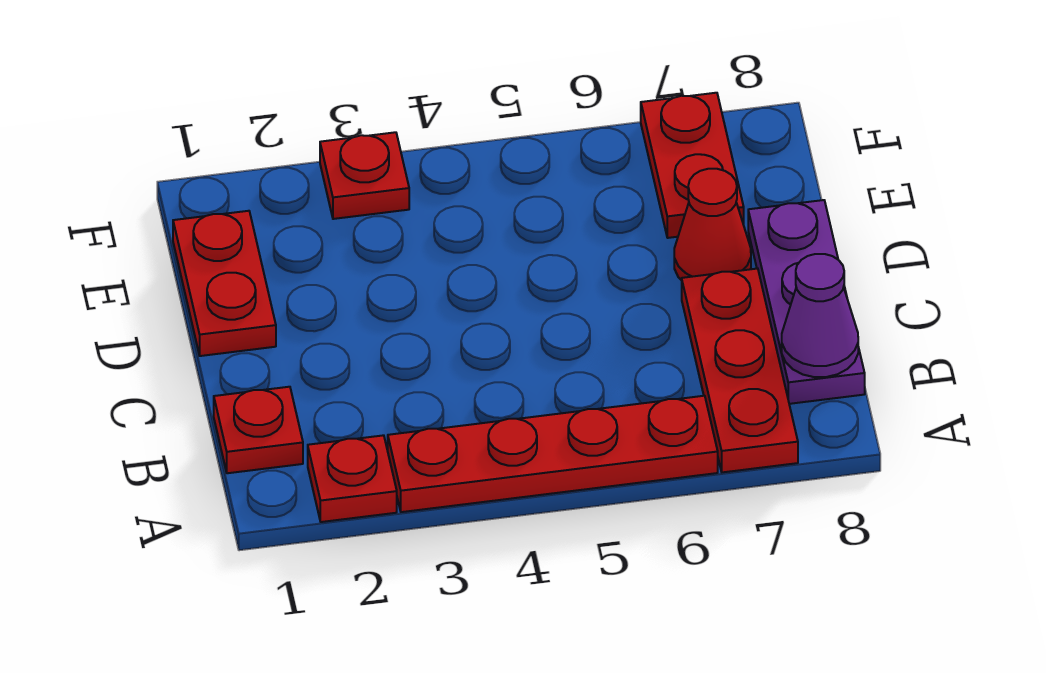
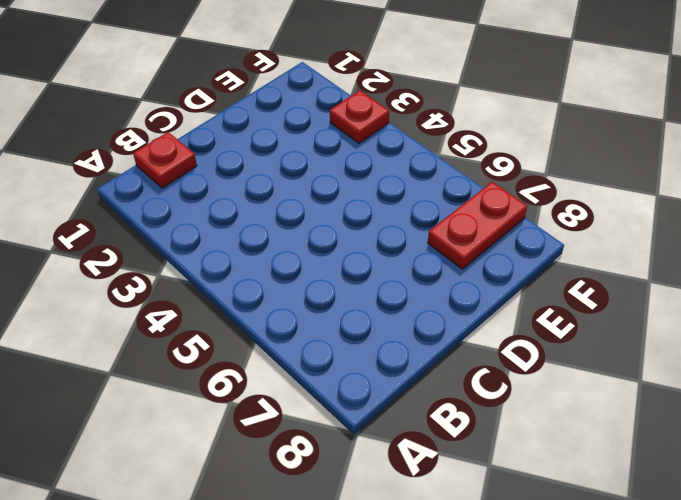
none -> red 1x1 plate [308,435,397,522]
none -> red 1x4 plate [388,396,718,512]

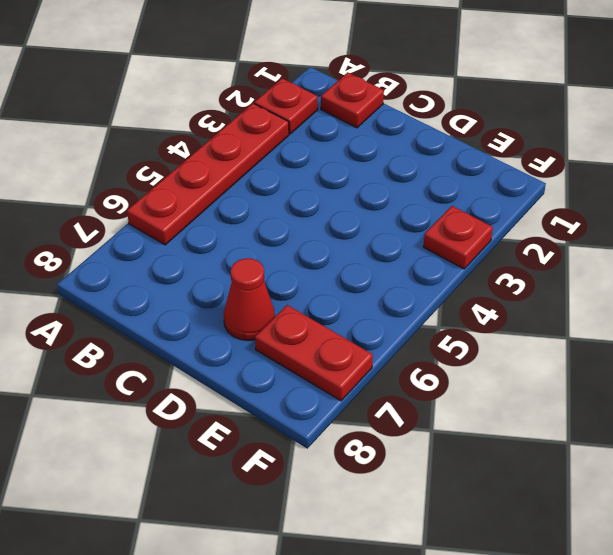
none -> red 1x3 plate [682,269,798,472]
none -> purple 1x3 plate [748,200,865,404]

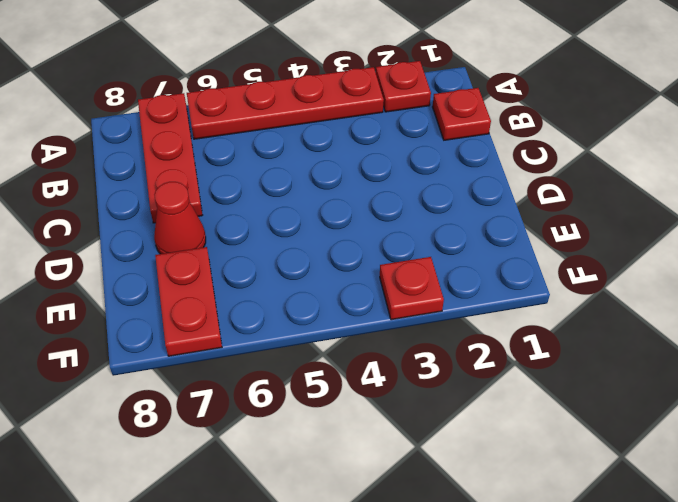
none -> purple 1x3 plate [748,200,865,404]
none -> red 1x2 plate [173,211,276,356]

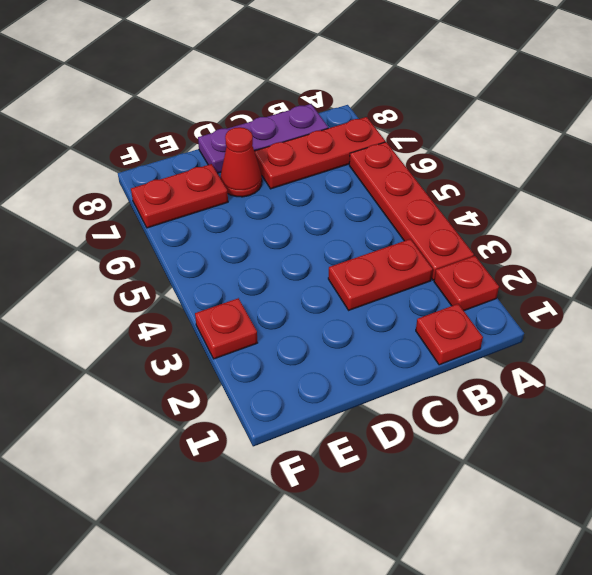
red 1x2 plate [328,239,433,310] -> red 1x2 plate moved to [173,211,276,356]
none -> purple 1x1 cone [782,254,858,377]

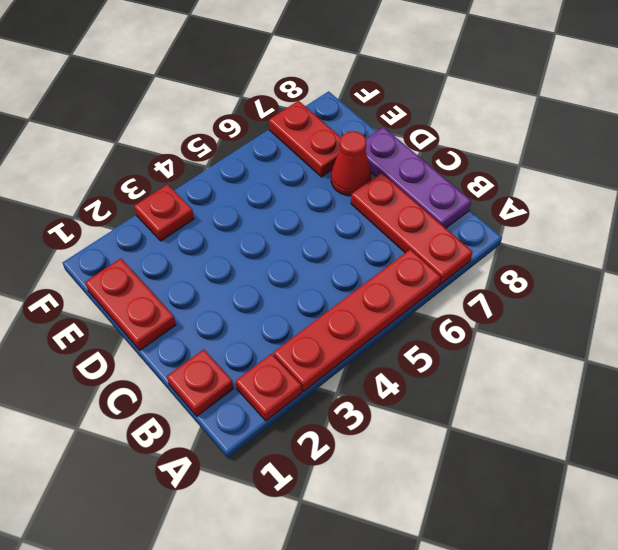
none -> purple 1x1 cone [782,254,858,377]

